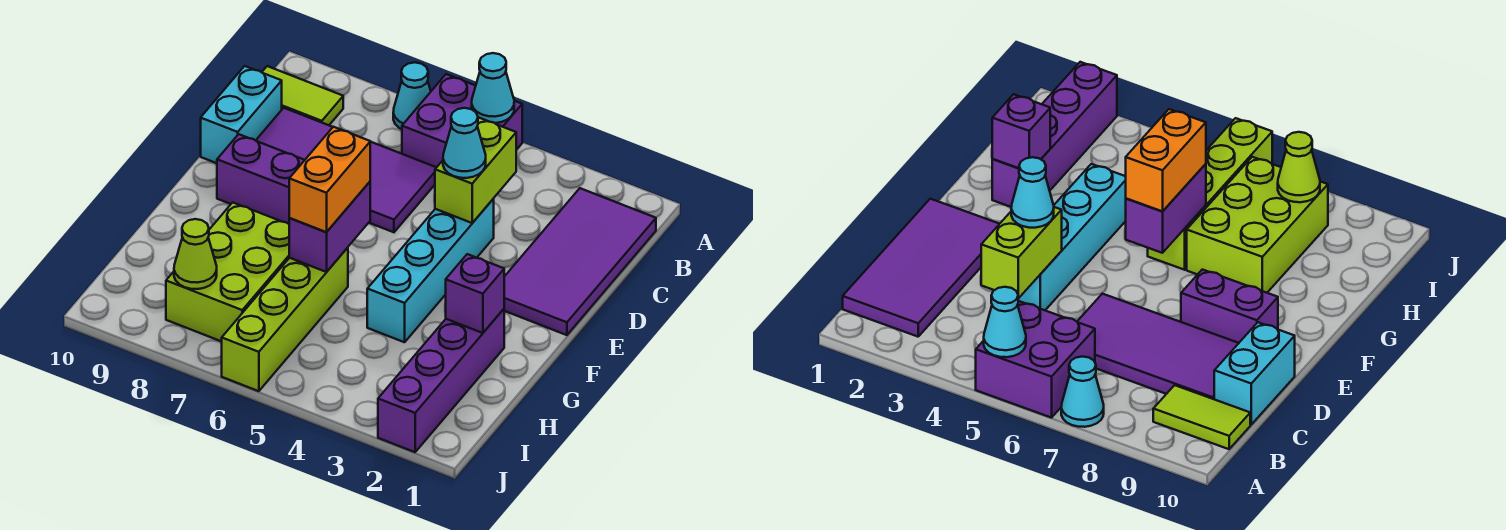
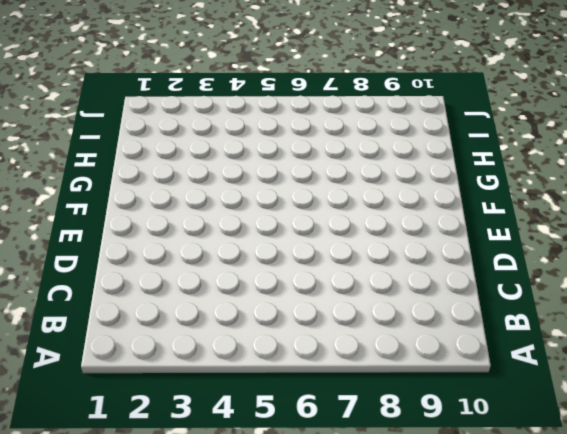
none -> purple 2x2 brick [402,74,522,167]
none -> cyan 1x1 cone [393,62,431,129]
none -> purple 2x4 tile [504,188,656,335]

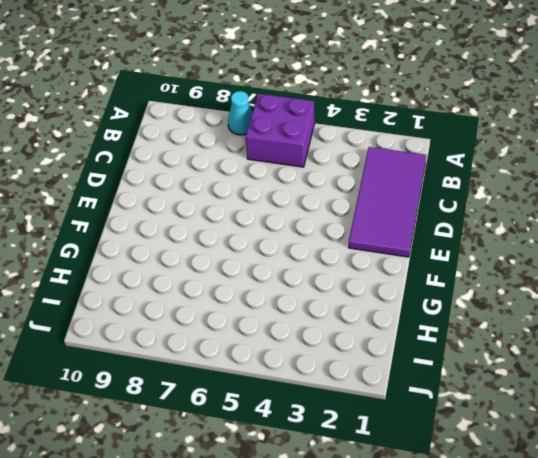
none -> lime 1x2 tile [262,66,343,125]
none -> purple 2x4 tile [256,108,437,232]
none -> cyan 1x2 brick [201,66,282,163]

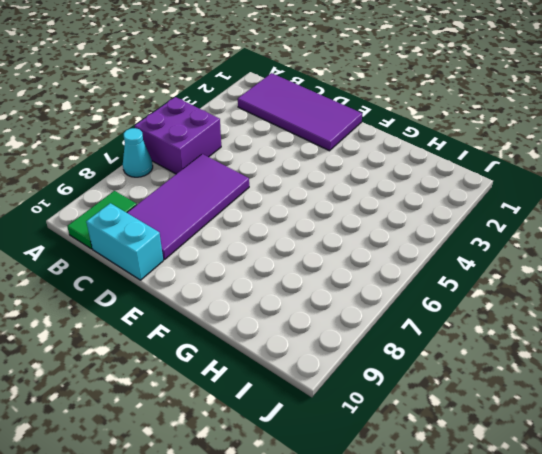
green 1x2 tile [67,191,137,249] -> lime 1x2 tile [262,66,343,125]
none -> cyan 1x4 brick [367,199,494,342]
none -> purple 1x2 brick [217,134,304,224]
none -> purple 1x4 brick [378,309,504,452]

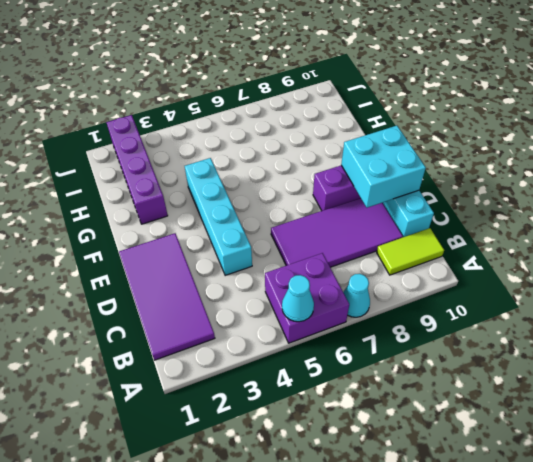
cyan 2x2 brick [341,126,426,208] -> none
none -> lime 1x4 brick [222,248,348,391]
none -> lime 2x3 brick [166,202,289,342]
none -> lime 1x2 brick [435,118,516,223]

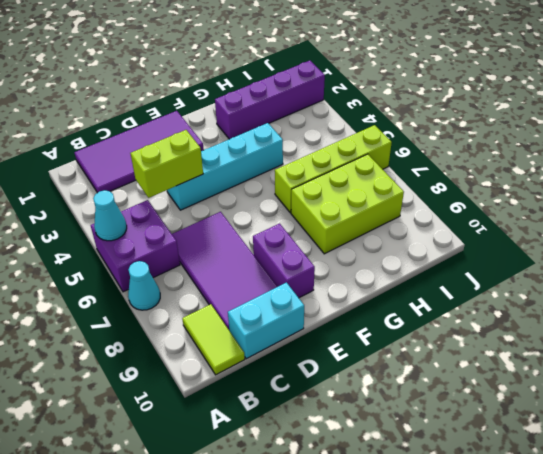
none -> purple 1x2 brick [289,182,370,272]
none -> purple 1x1 brick [446,254,504,333]
none -> lime 1x1 cone [174,219,217,289]

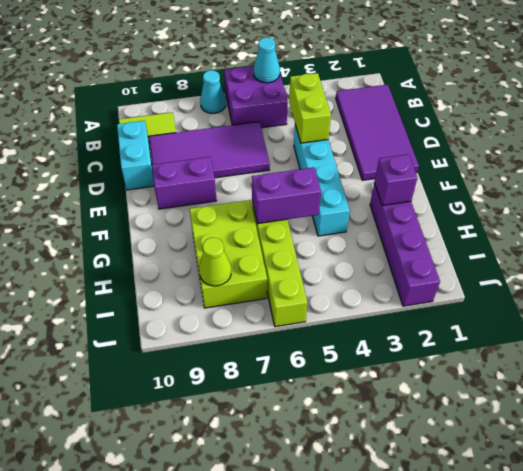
purple 1x2 brick [252,167,321,224] -> purple 1x2 brick turned to [289,182,370,272]
none -> cyan 1x1 cone [443,108,486,178]
none -> orange 1x2 brick [289,127,370,232]

